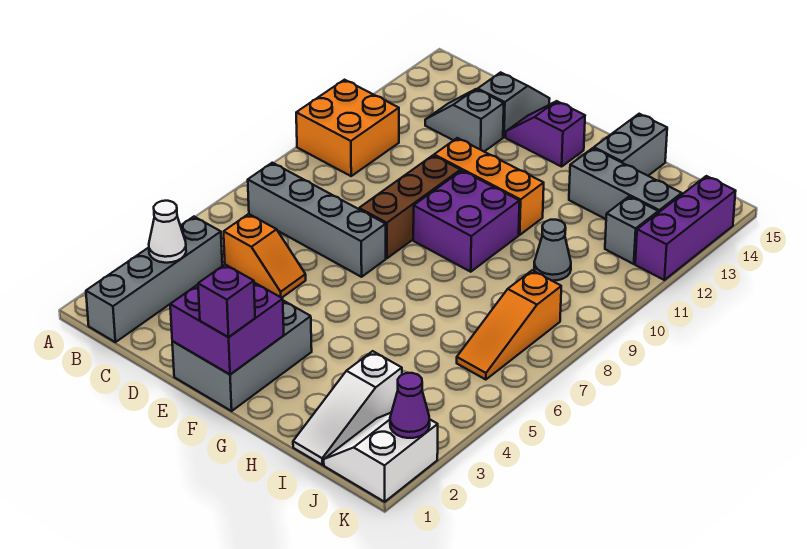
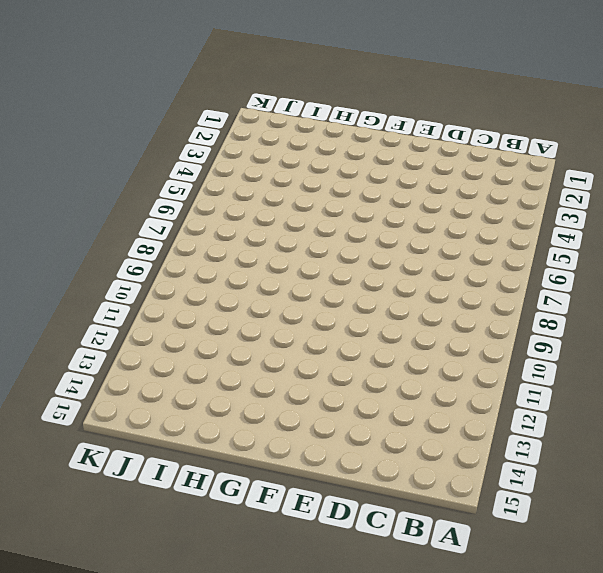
none -> orange 2x2 brick [296,80,399,176]
none -> grey 1x4 brick [86,217,222,342]
none -> grey 1x4 brick [248,163,386,277]

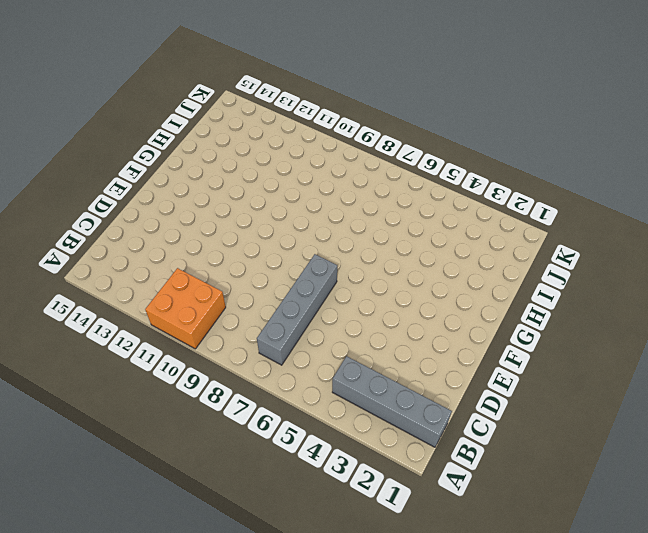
none -> orange 1x2 slope [224,214,306,298]
none -> grey 1x2 slope [425,89,504,152]
none -> grey 1x2 slope [478,72,550,137]

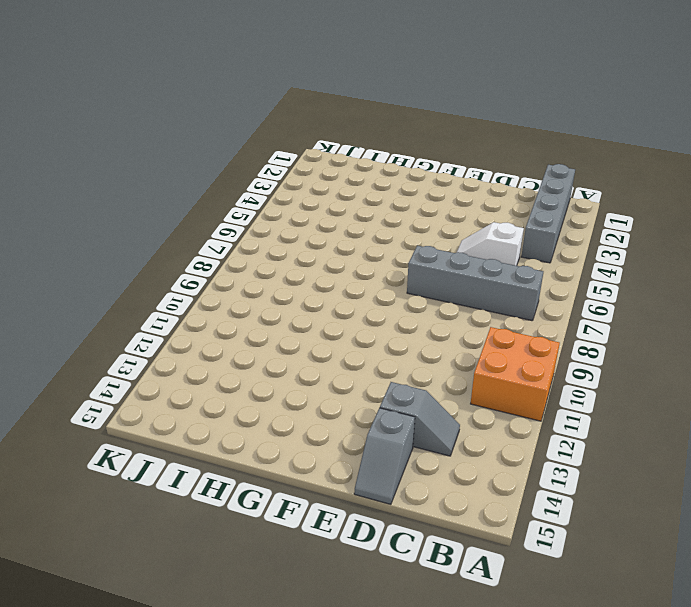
white 1x2 slope [457,222,524,266] -> orange 1x2 slope [224,214,306,298]
none -> grey 2x3 brick [172,301,312,411]
none -> brown 1x3 brick [359,156,461,258]
none -> orange 1x3 brick [434,138,544,235]

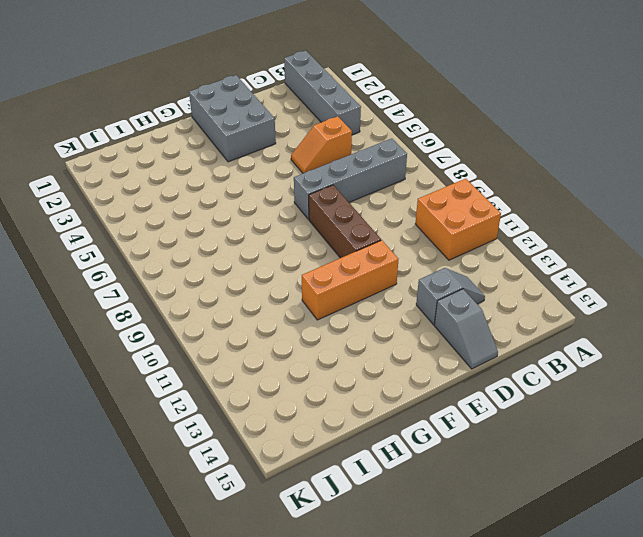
none -> purple 1x2 slope [505,101,585,167]
none -> purple 2x2 brick [413,171,520,272]
none -> grey 1x3 brick [569,148,682,219]

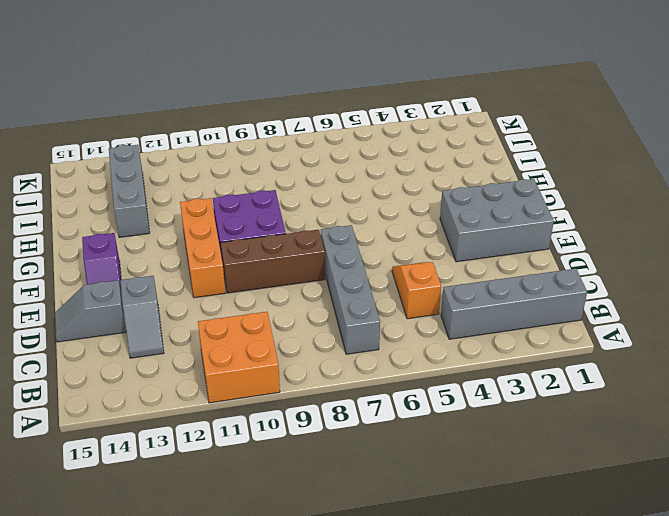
none -> grey 1x2 brick [594,114,667,176]
none -> white 1x3 slope [293,351,402,465]
none -> grey 1x1 cone [534,220,571,281]

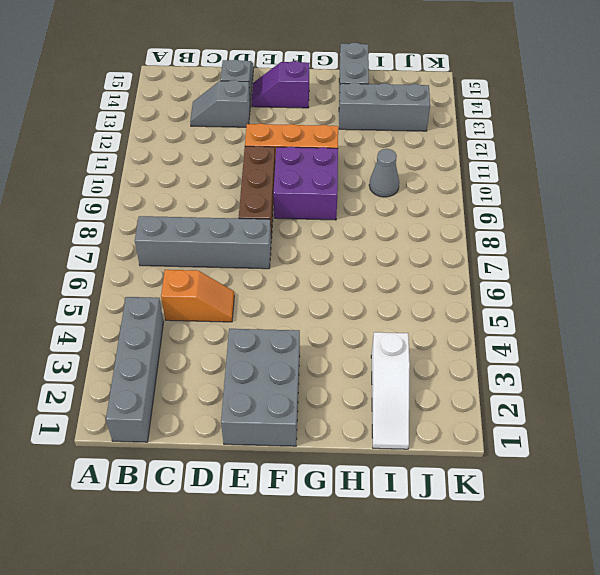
none -> orange 2x2 brick [296,80,399,176]
none -> white 2x2 slope [324,413,438,502]
none -> orange 1x3 slope [457,270,561,380]

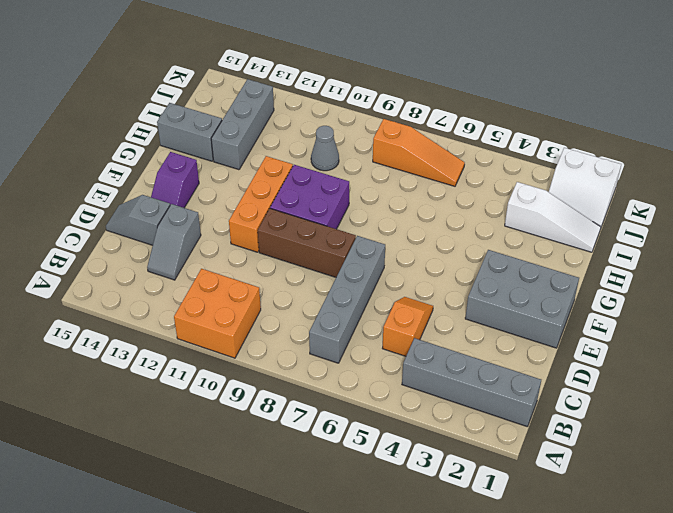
none -> grey 1x1 brick [605,196,658,264]
none -> purple 1x3 brick [635,176,736,280]
none -> white 1x1 cone [149,201,186,263]

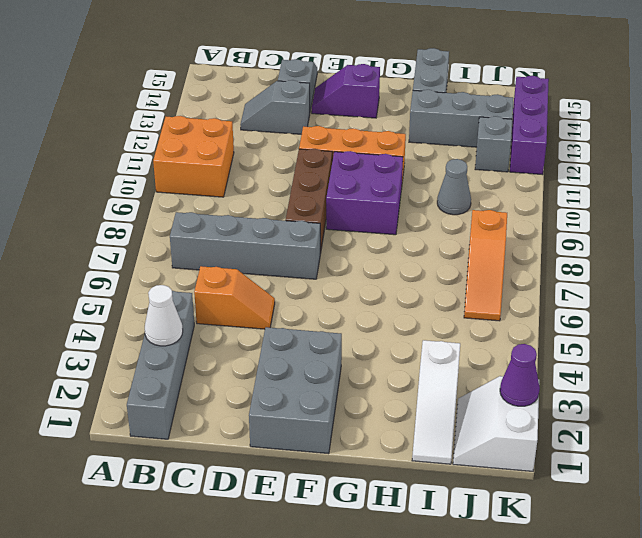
none -> purple 2x2 brick [170,283,284,374]
none -> purple 1x1 brick [198,265,255,337]

